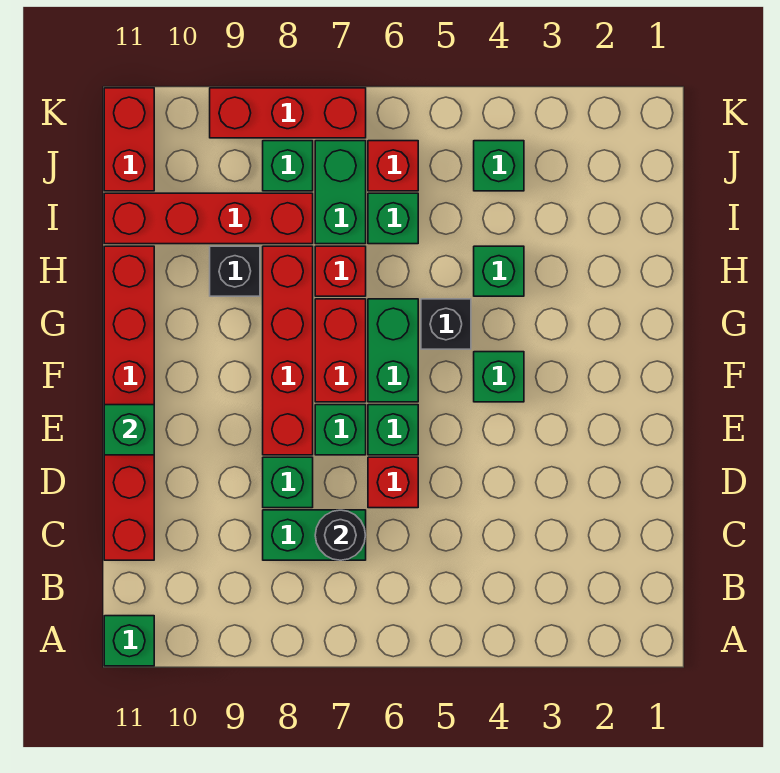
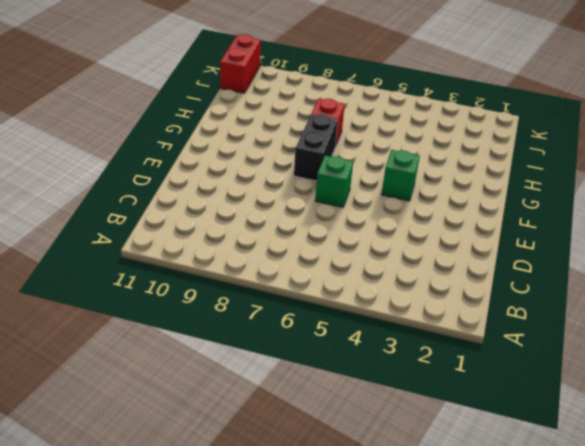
black 1x2 brick [294,115,338,181] -> red 1x2 brick [315,299,366,402]
none -> green 1x1 brick [104,616,154,666]
none -> green 1x2 brick [263,510,366,560]
none -> red 1x6 brick [104,246,154,560]

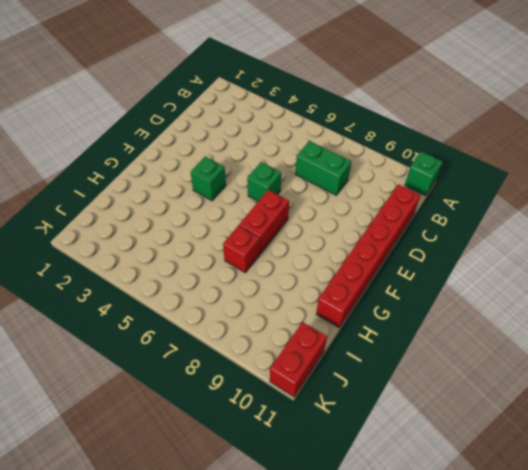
none -> red 1x1 brick [368,457,418,508]
none -> green 1x1 brick [263,457,313,508]
none -> green 1x1 brick [315,405,366,455]

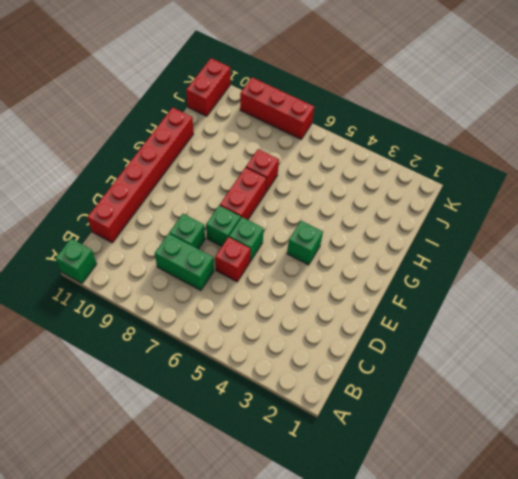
none -> red 1x4 brick [263,246,313,455]
none -> green 1x2 brick [368,299,418,402]
none -> black 1x1 brick [421,299,471,349]

